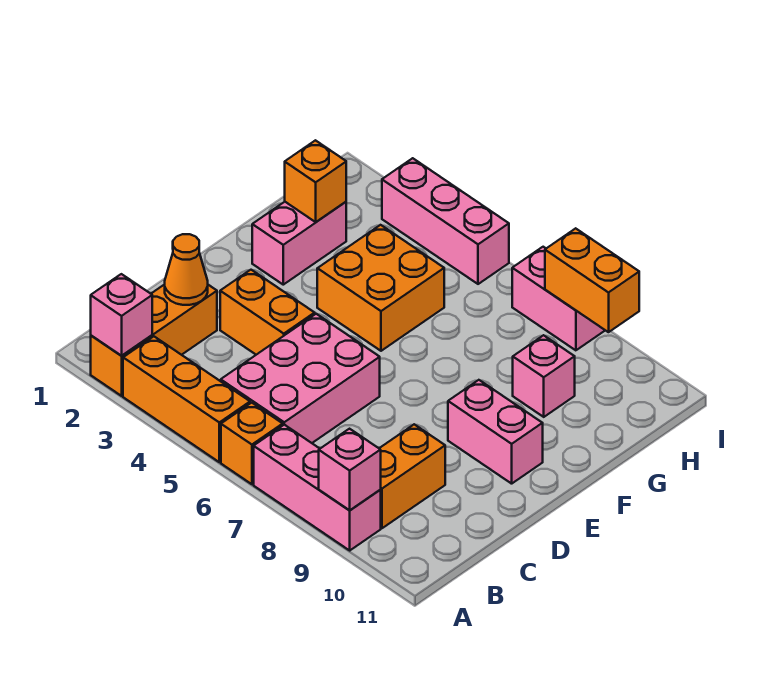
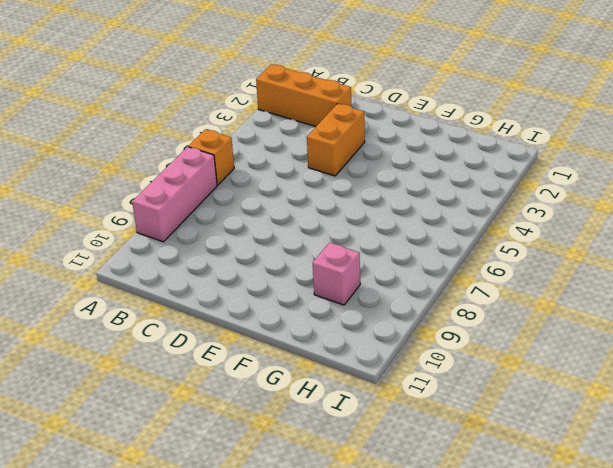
none -> orange 1x3 brick [123,336,250,462]
none -> pink 2x3 brick [221,314,380,443]
none -> orange 1x2 brick [379,424,445,528]

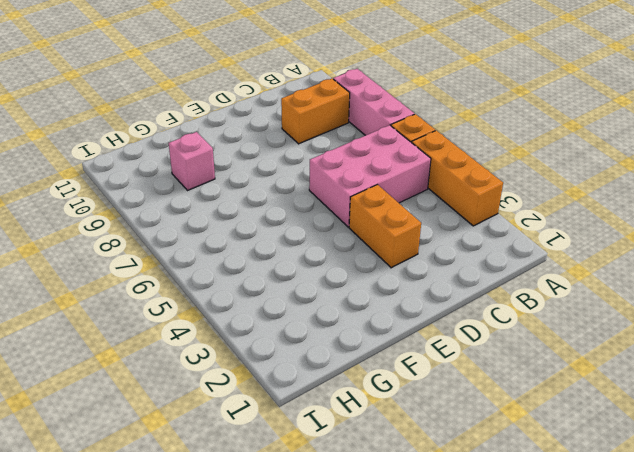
none -> orange 1x3 brick [91,284,217,396]
none -> pink 1x2 brick [448,380,543,484]
none -> pink 1x2 brick [252,202,346,285]

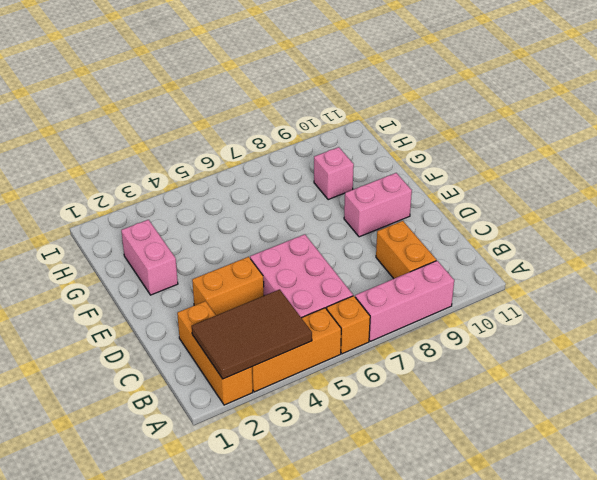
brown 2x3 tile [192,289,312,379] -> pink 1x1 brick [91,274,152,356]
none -> orange 2x2 brick [317,225,444,351]
none -> pink 1x3 brick [382,158,509,284]
none -> pink 1x2 brick [512,247,605,350]

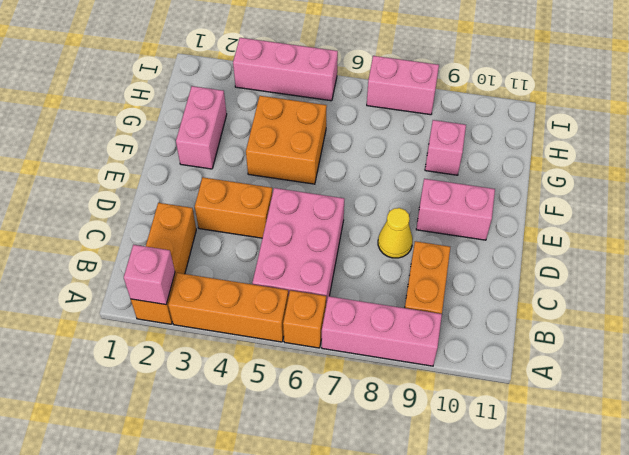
yellow 1x1 cone [378,208,413,258] -> none
none -> pink 1x1 brick [319,429,381,510]
none -> orange 1x1 cone [165,234,208,305]
none -> orange 1x1 brick [285,140,346,222]

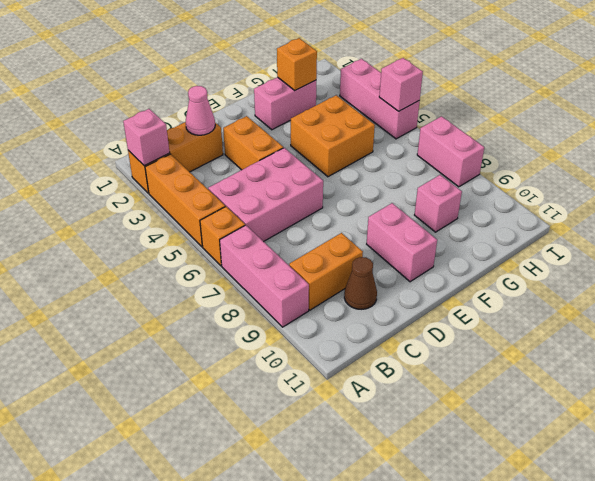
pink 1x1 cone [186,86,215,135] -> orange 1x1 cone [165,234,208,305]
brown 1x1 cone [344,257,377,309] -> none
pink 1x1 brick [379,58,423,111] -> pink 1x1 brick moved to [319,429,381,510]
none -> orange 1x2 brick [545,228,639,332]

